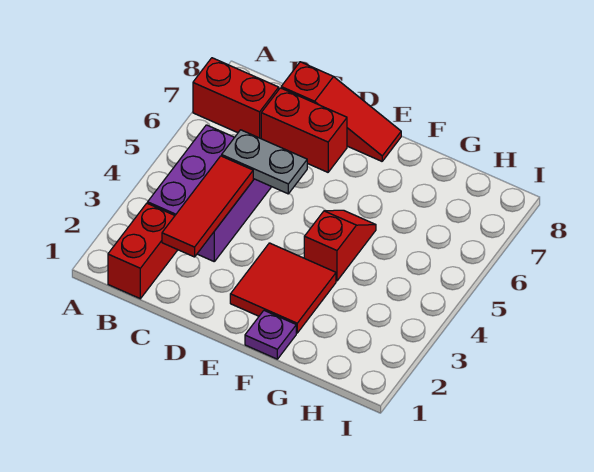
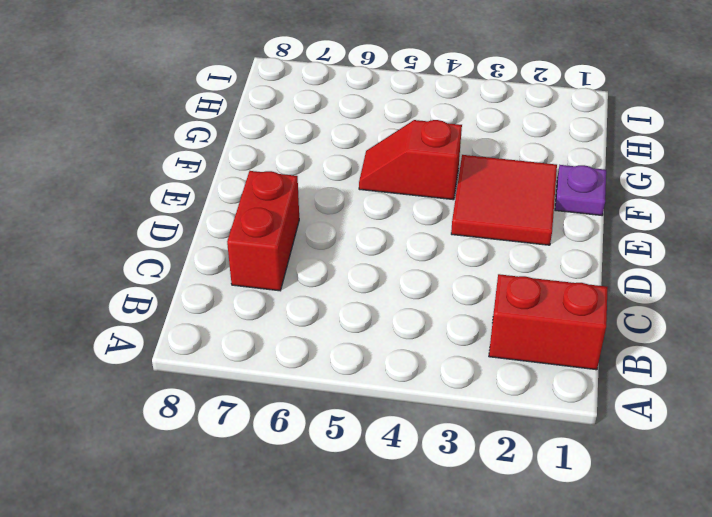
none -> red 1x2 brick [193,58,279,139]
none -> purple 2x3 brick [148,125,271,261]

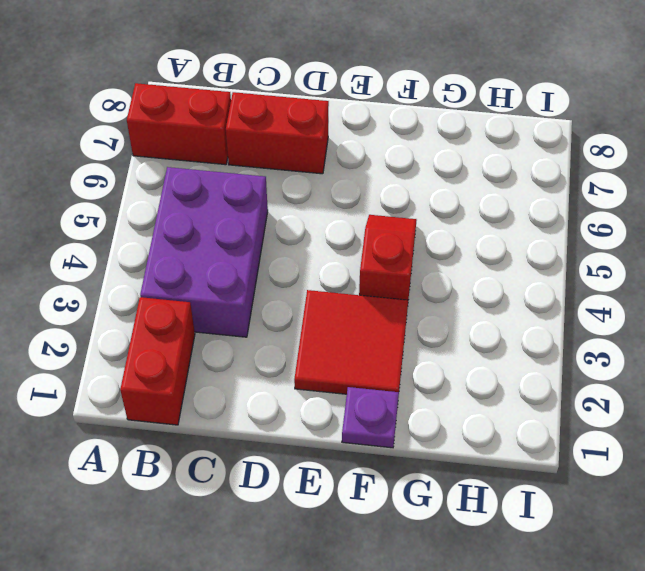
none -> red 1x3 slope [281,62,401,161]
none -> red 1x3 tile [162,156,253,257]

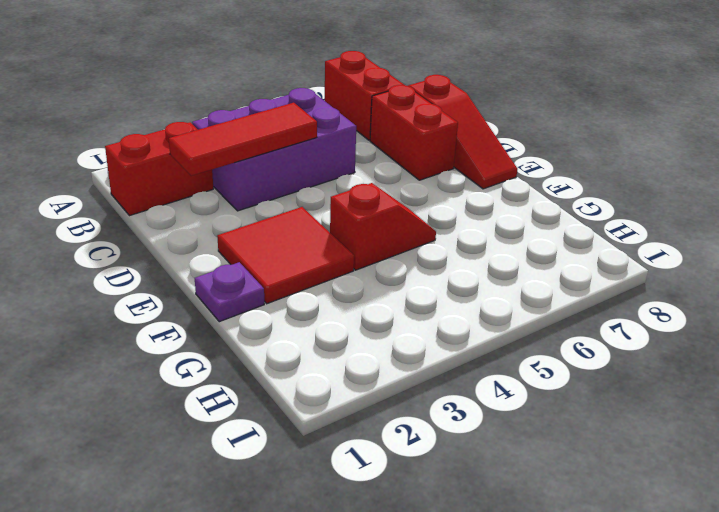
none -> grey 1x2 plate [222,130,307,194]

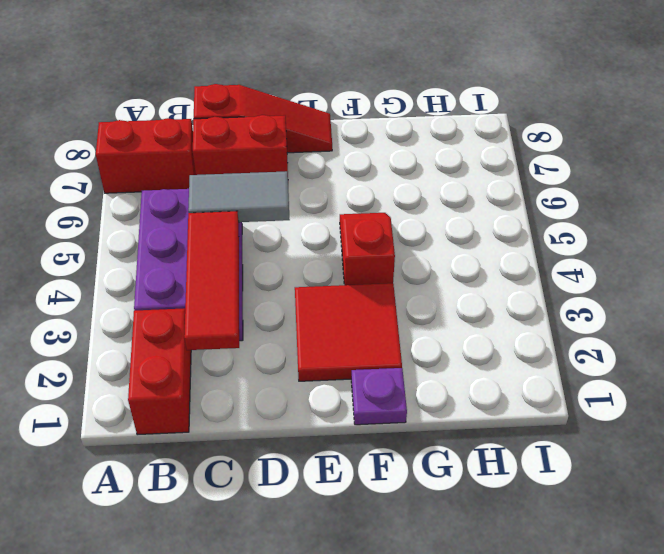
grey 1x2 tile [188,171,290,222] -> grey 1x2 plate [222,130,307,194]

